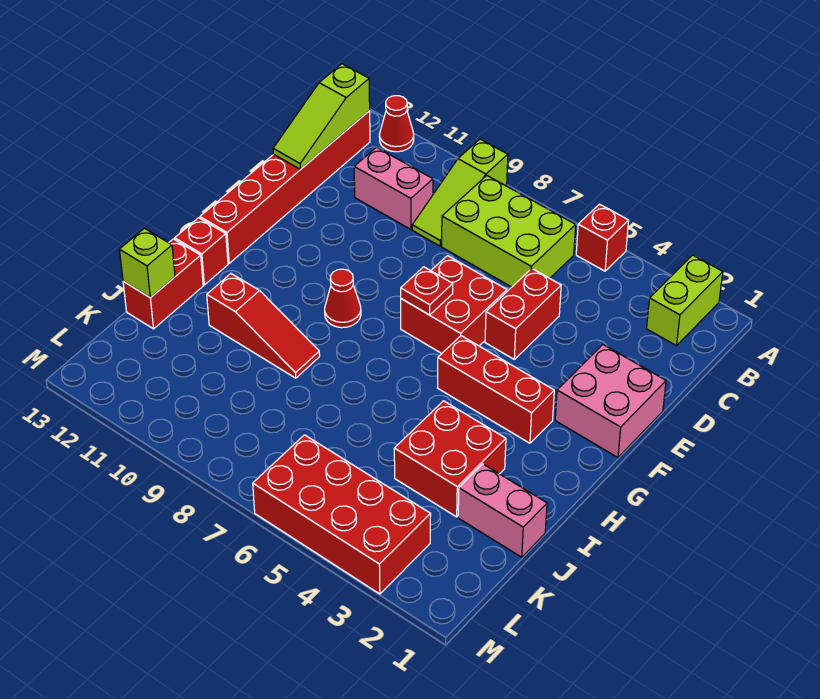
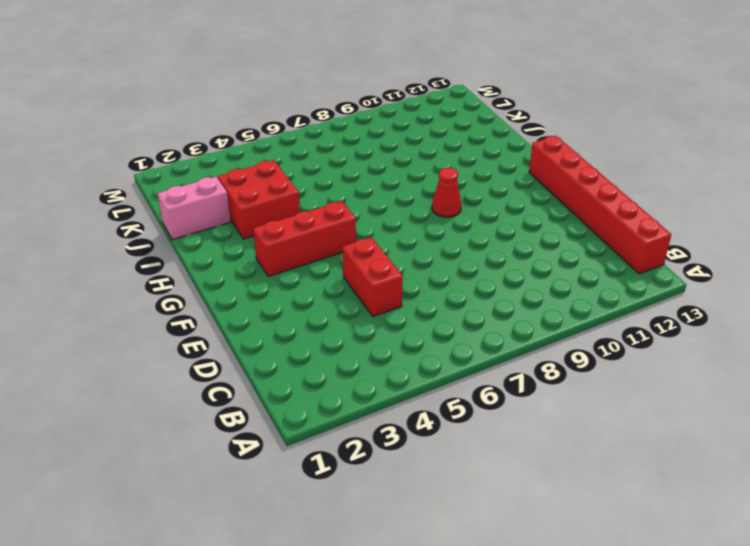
none -> lime 1x2 brick [647,255,723,346]
none -> red 1x1 brick [576,204,629,271]
none -> lime 1x3 slope [412,139,508,246]

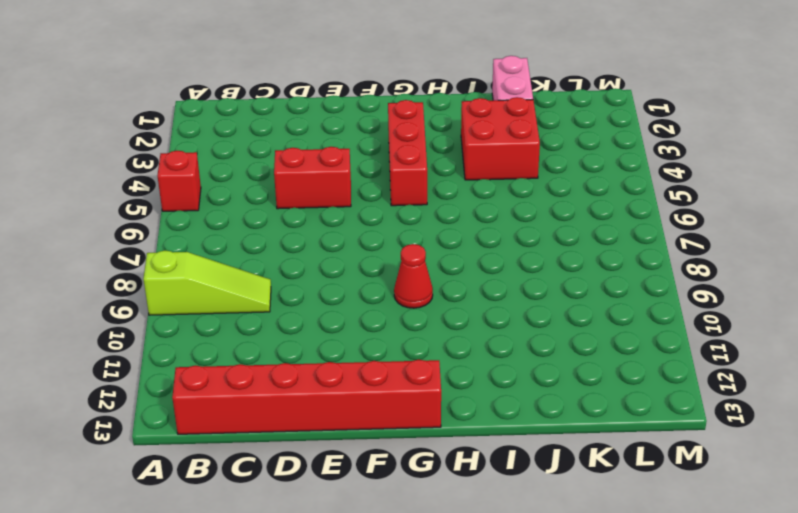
none -> lime 1x2 brick [647,255,723,346]
none -> red 1x1 cone [379,96,414,152]
none -> lime 2x3 brick [442,176,576,287]

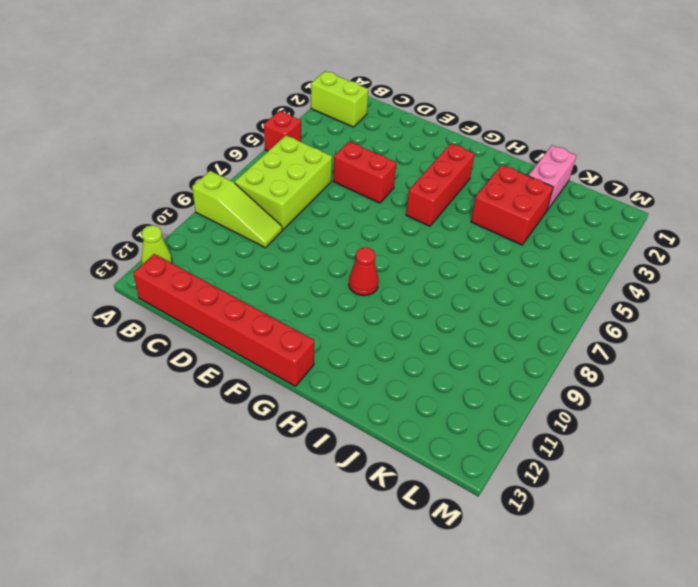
lime 1x1 cone [141,225,172,264] -> red 1x1 cone [379,96,414,152]
none -> pink 1x2 brick [354,147,433,229]
none -> pink 2x2 brick [555,345,666,457]
none -> red 2x2 brick [401,256,507,353]

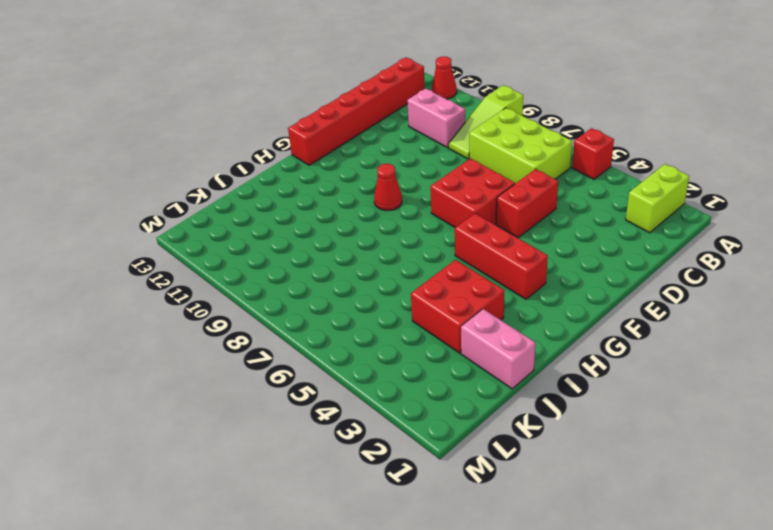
none -> pink 2x2 brick [555,345,666,457]
none -> red 1x1 brick [175,218,228,285]
none -> red 1x3 slope [207,274,320,378]

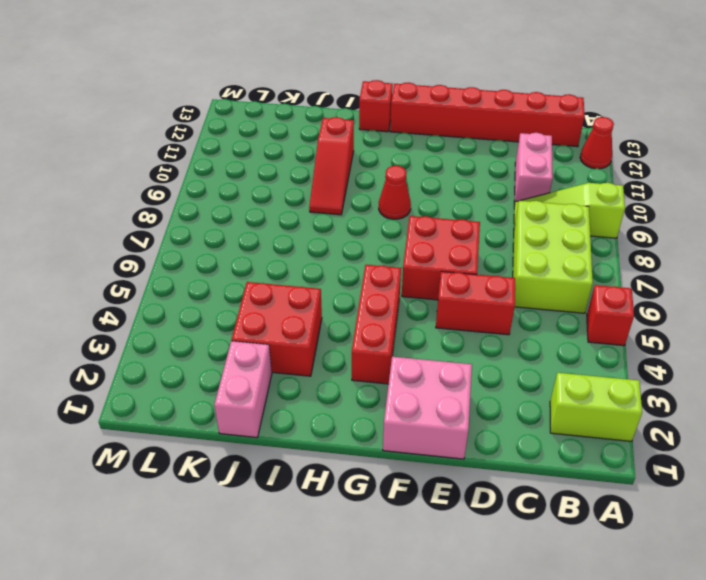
none -> red 1x2 brick [123,239,203,329]
none -> red 2x4 brick [253,435,431,594]
none -> lime 1x3 slope [273,64,370,169]

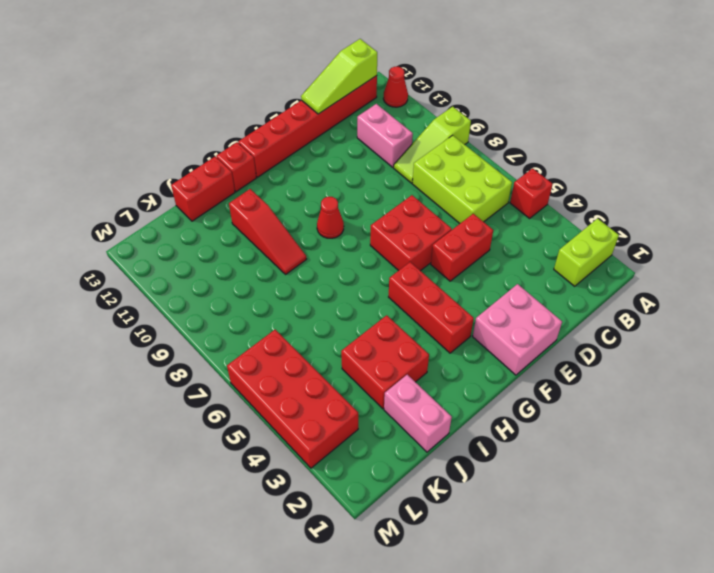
none -> red 1x1 plate [401,267,453,315]
none -> lime 1x1 brick [119,228,175,298]

